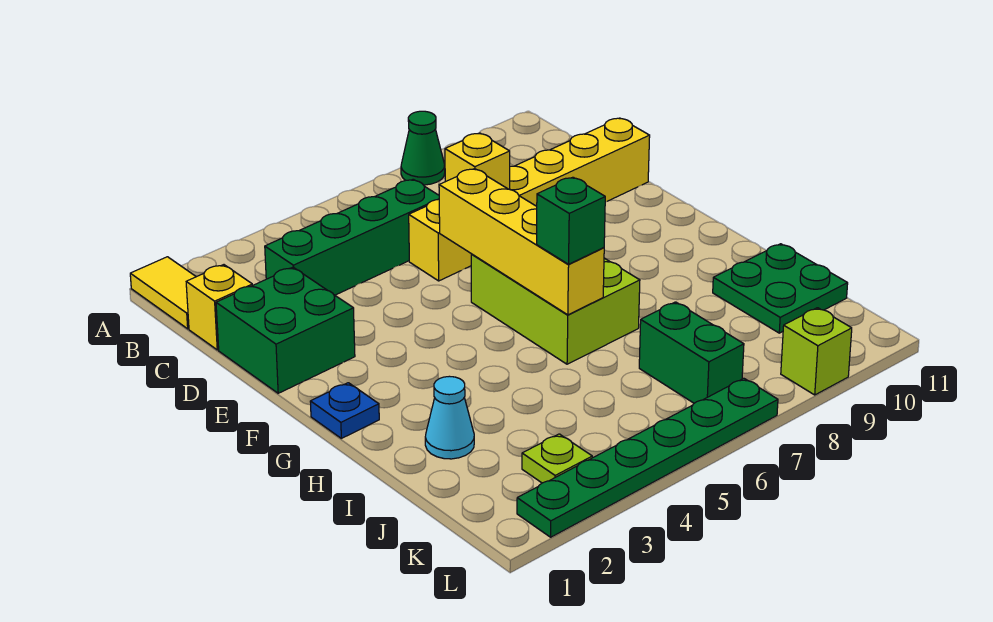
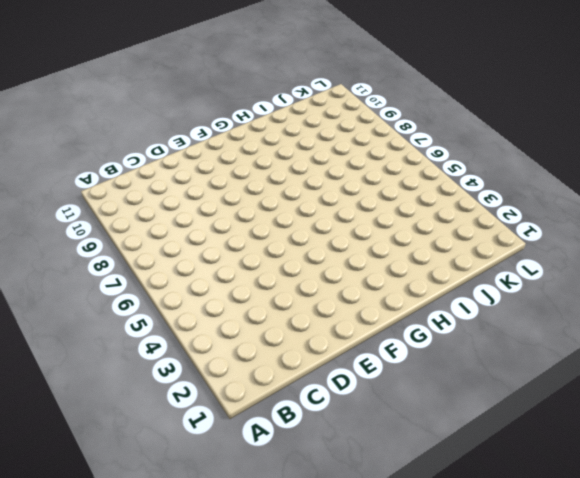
none -> yellow 1x2 tile [130,257,196,329]
none -> green 1x1 cone [401,111,445,185]
none -> yellow 1x1 brick [186,265,253,350]

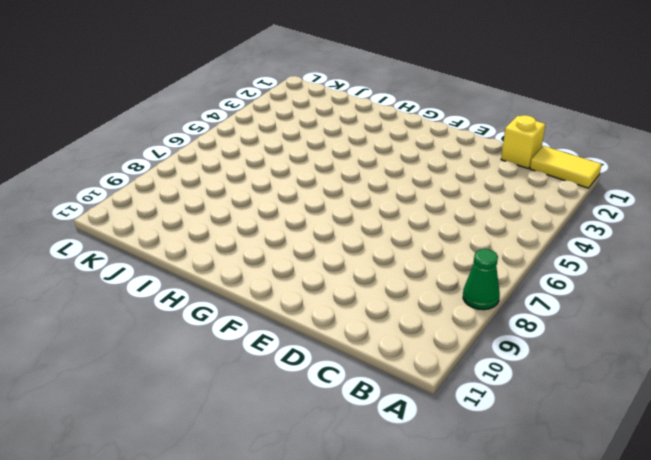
none -> green 1x4 brick [265,179,439,295]
none -> green 2x2 brick [216,267,355,393]
none -> yellow 1x6 brick [409,118,650,281]

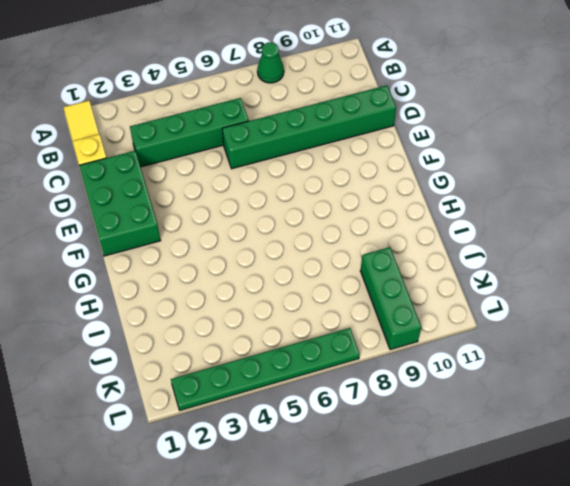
green 2x3 brick [79,151,161,256] -> green 2x2 brick [216,267,355,393]
green 1x6 brick [222,85,396,169] -> yellow 1x6 brick [409,118,650,281]
green 1x3 brick [360,247,421,350] -> lime 1x1 brick [781,308,852,395]
none -> lime 2x3 brick [471,254,640,364]
none -> blue 1x1 plate [310,383,379,438]
none -> cyan 1x1 cone [425,376,474,459]

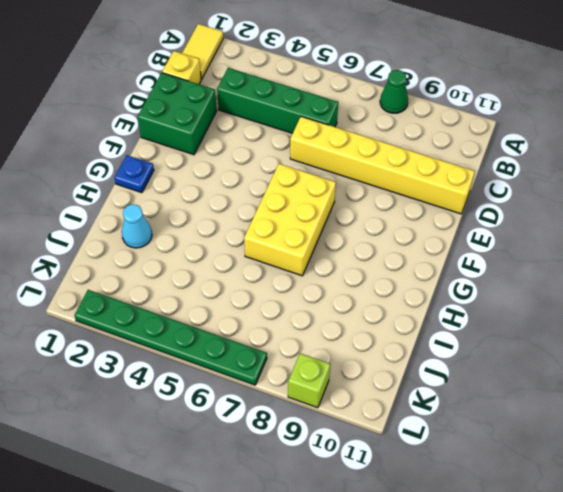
yellow 2x3 brick [244,164,336,276] -> lime 2x3 brick [471,254,640,364]
none -> green 2x2 plate [713,244,848,333]
none -> green 1x2 brick [639,302,744,403]
none -> lime 1x1 plate [522,434,592,483]

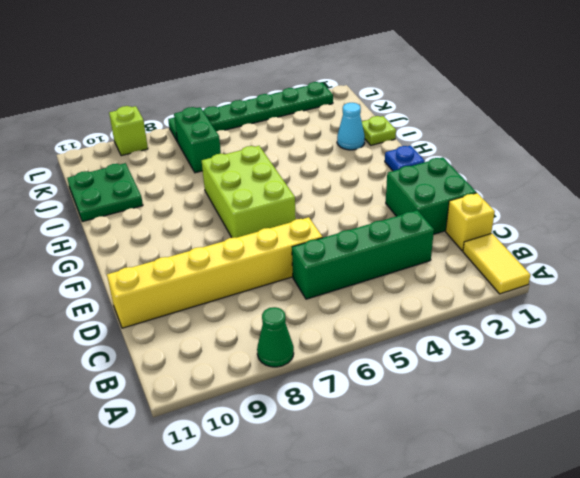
lime 1x1 plate [362,116,396,145] -> lime 1x1 plate moved to [522,434,592,483]
none -> yellow 1x1 brick [445,133,510,189]
none -> yellow 1x4 brick [439,169,604,315]
none -> green 1x1 brick [537,177,605,264]

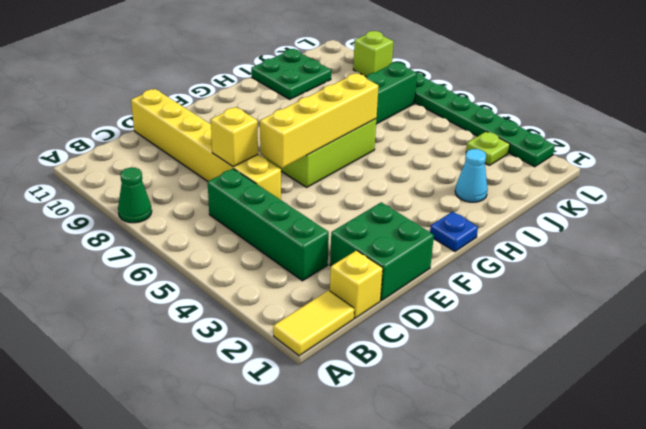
none -> green 1x1 brick [537,177,605,264]

